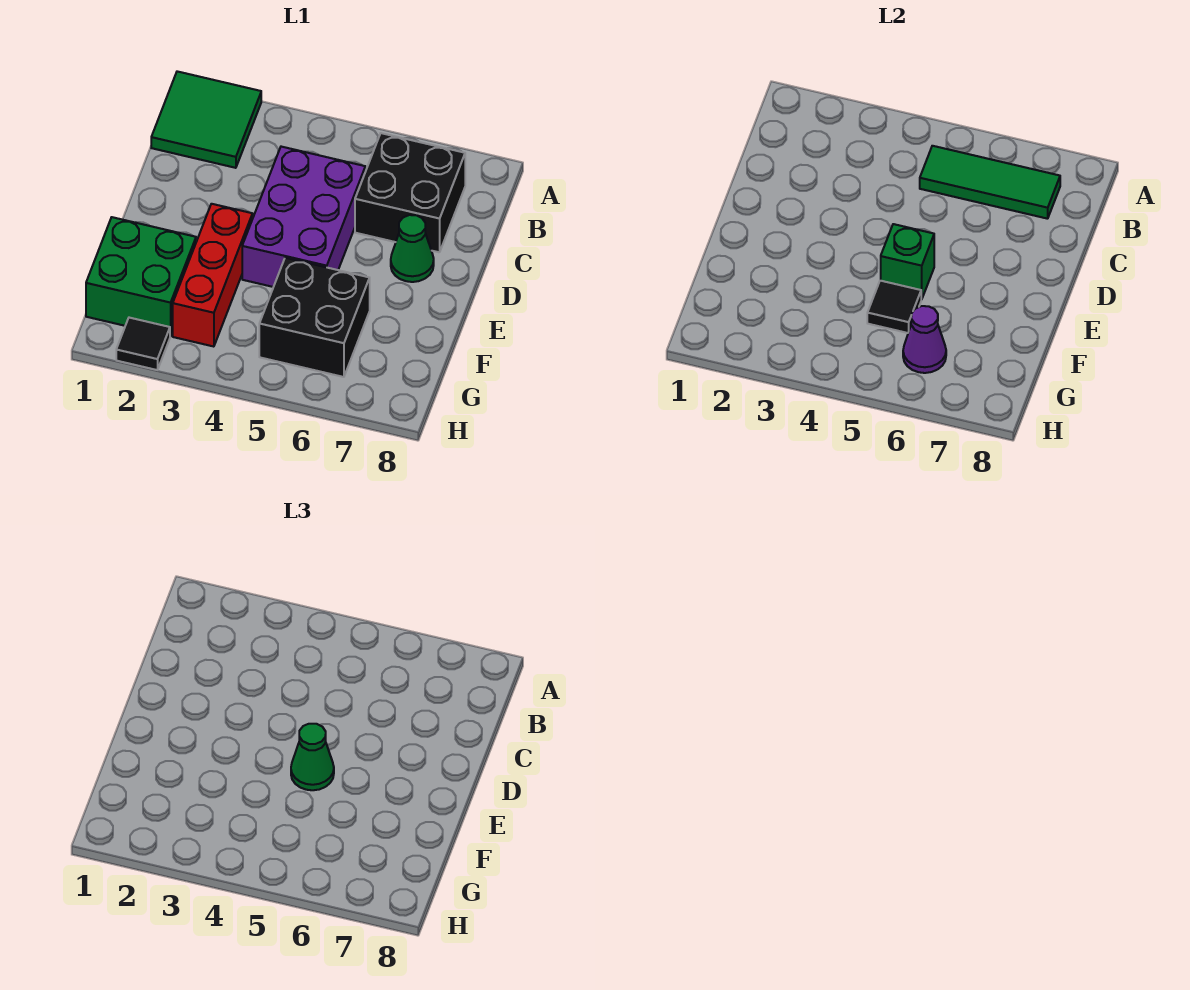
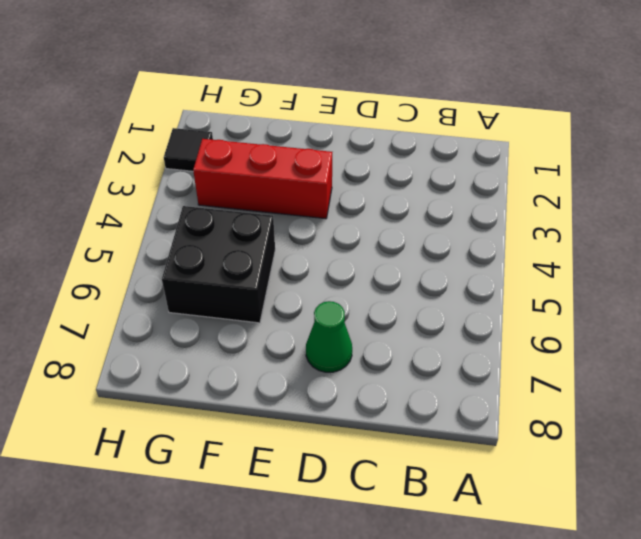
none -> green 2x2 tile [151,71,261,168]
none -> black 2x2 brick [355,133,465,252]
none -> purple 2x3 brick [242,147,365,287]

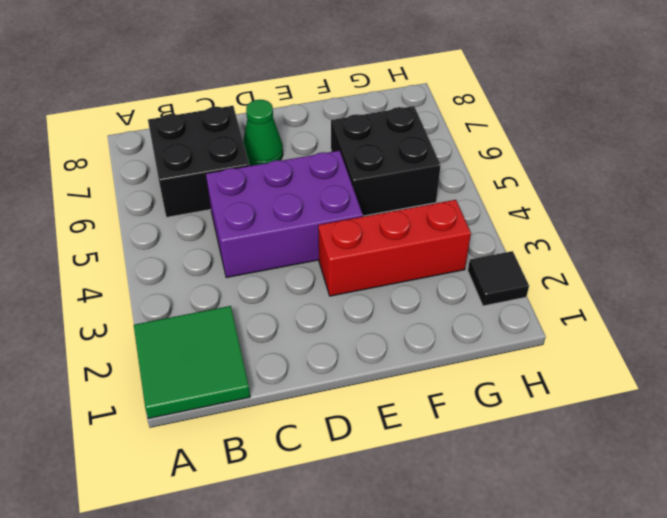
none -> green 2x2 brick [86,217,196,336]
none -> green 1x3 tile [920,146,1060,219]
none -> green 1x1 brick [881,224,934,299]

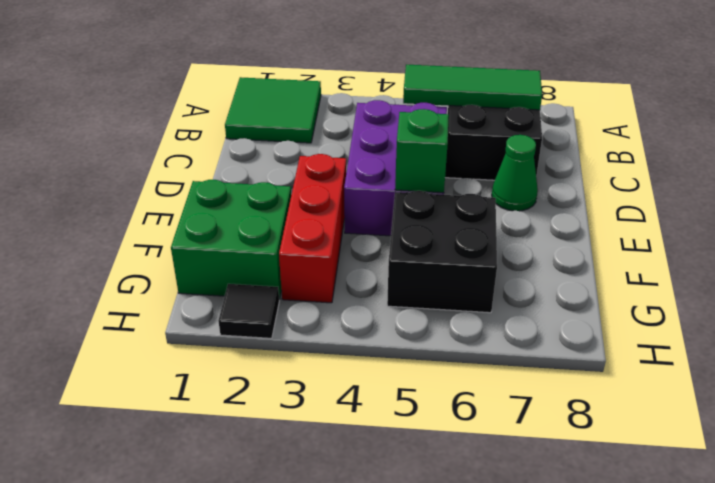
none -> black 1x1 tile [867,281,921,333]
none -> purple 1x1 cone [903,306,946,373]
none -> green 1x1 cone [291,724,334,790]

